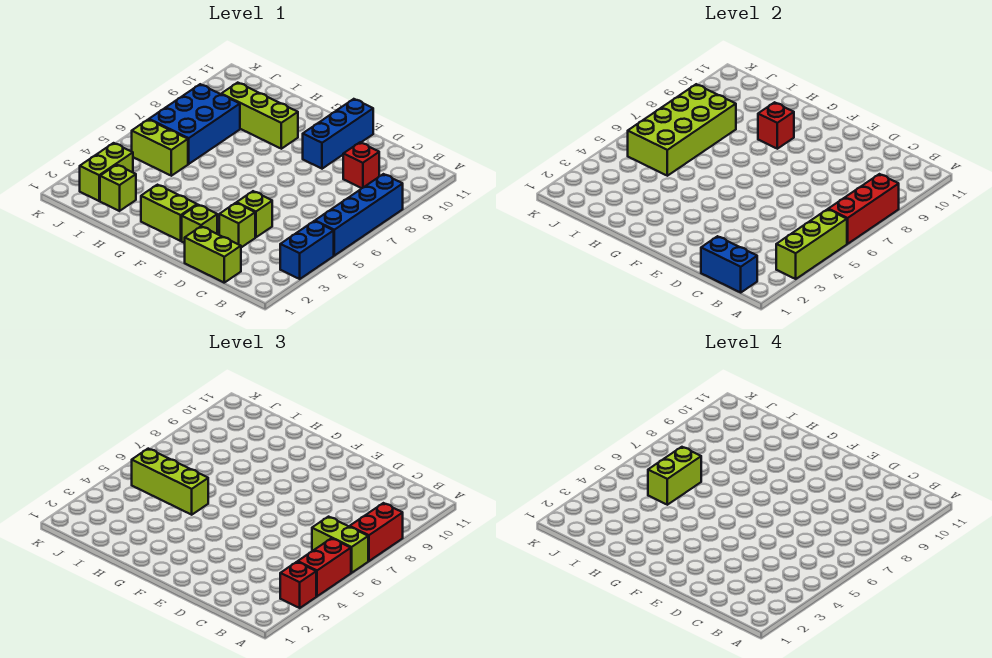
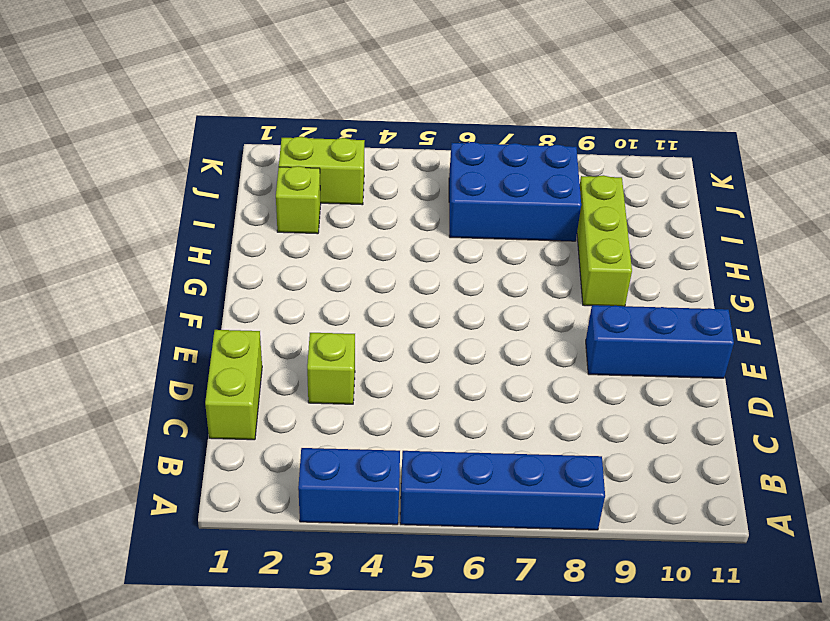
none -> red 1x1 brick [343,142,379,188]
none -> lime 1x1 brick [237,191,272,237]
none -> lime 1x1 brick [182,205,217,243]

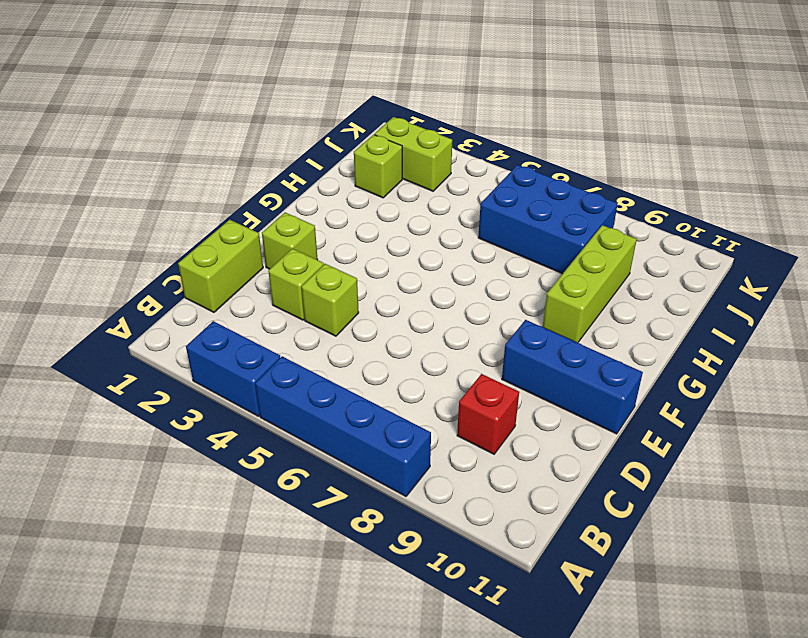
none -> lime 1x2 brick [141,185,197,241]
none -> lime 1x2 brick [132,120,188,176]
none -> lime 1x3 brick [776,209,847,279]

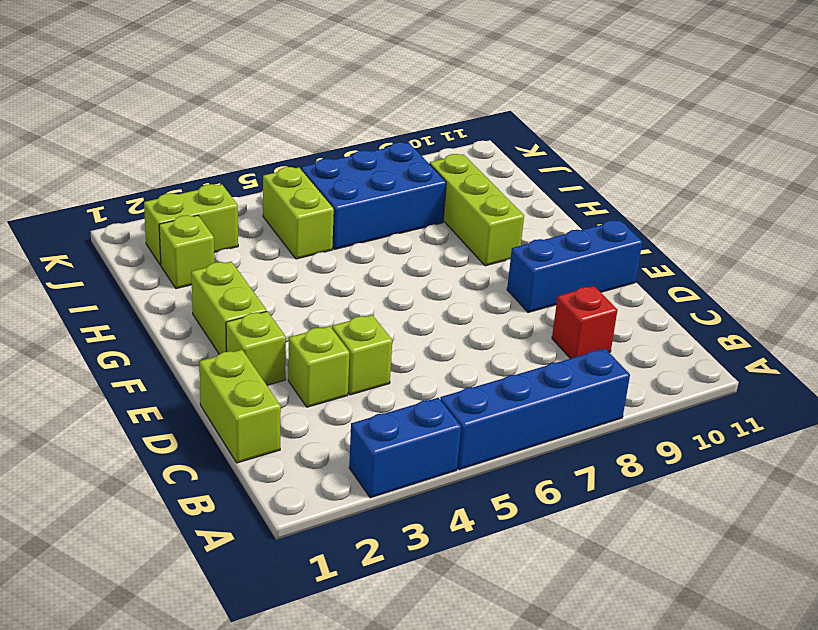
none -> lime 1x3 brick [776,209,847,279]
none -> red 1x3 brick [828,174,899,244]
none -> blue 1x2 brick [701,236,757,292]

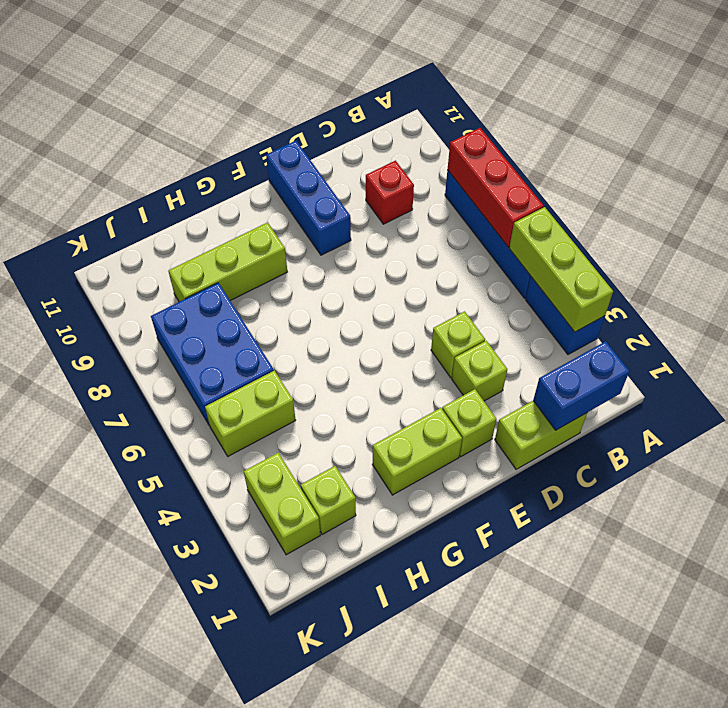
none -> red 1x1 brick [758,102,794,149]
none -> lime 2x4 brick [628,84,736,176]
none -> red 1x1 brick [280,562,316,608]

